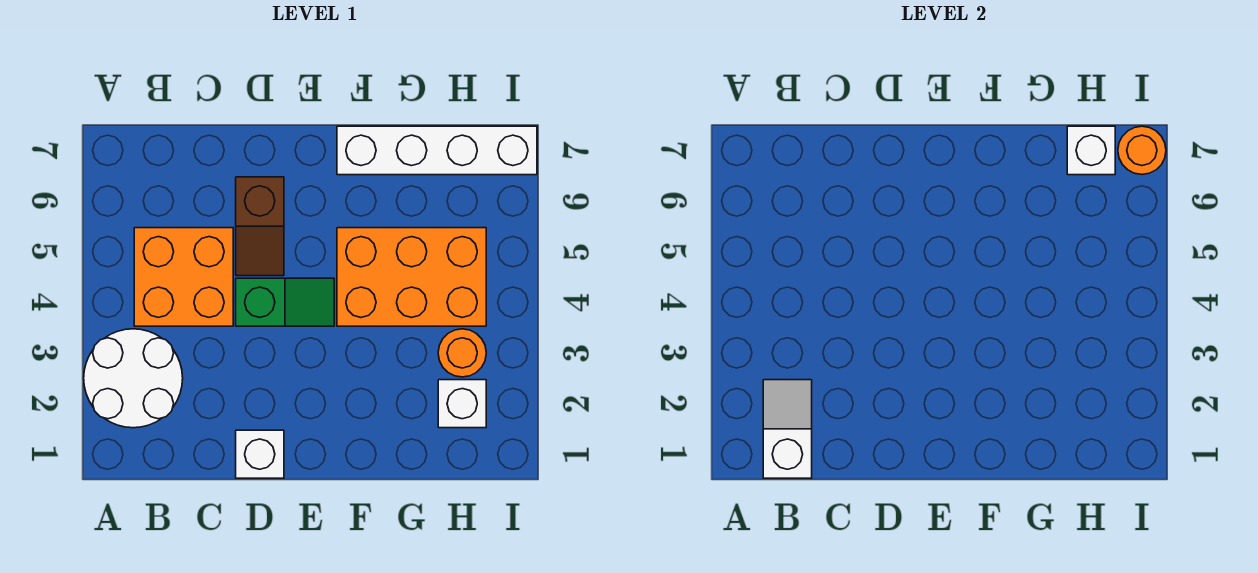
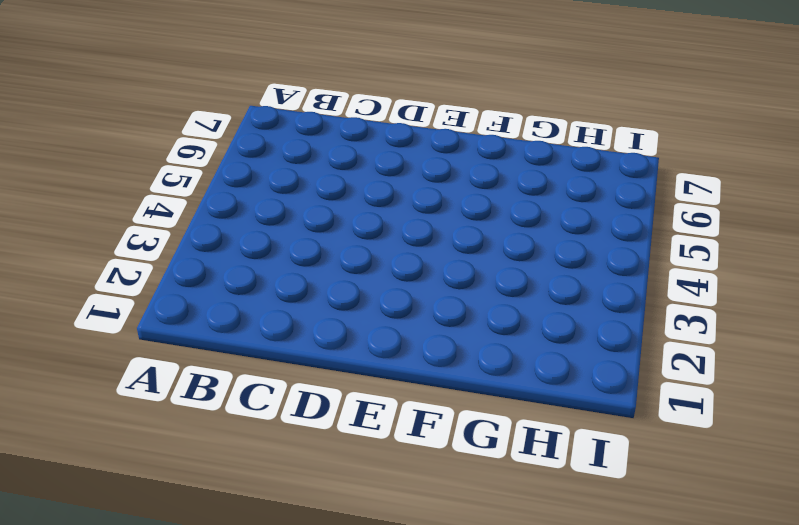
none -> white 2x2 round brick [84,329,183,428]
none -> orange 2x2 brick [134,228,233,326]
none -> white 1x1 brick [236,430,284,478]

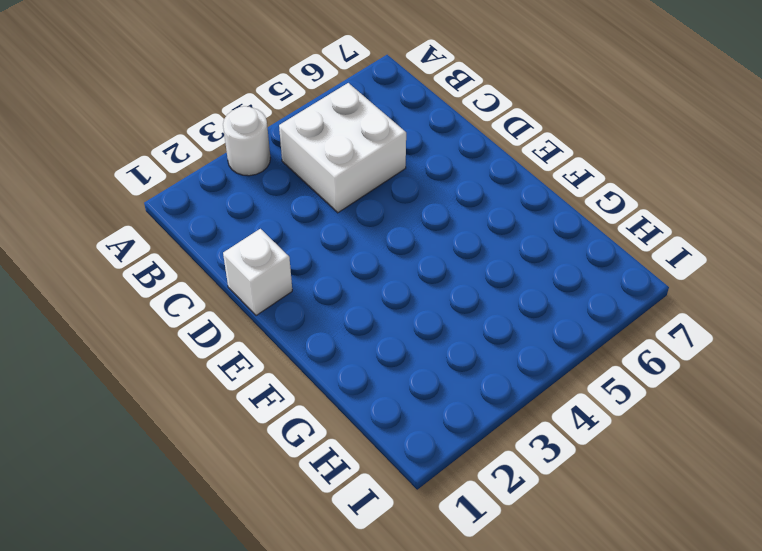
white 1x1 round brick [223,106,270,176] -> white 2x2 round brick [84,329,183,428]
white 2x2 brick [279,83,406,213] -> orange 2x2 brick [134,228,233,326]
none -> green 1x2 slope [236,278,334,326]
none -> brown 1x2 slope [236,177,284,276]
none -> orange 2x3 brick [337,228,486,326]

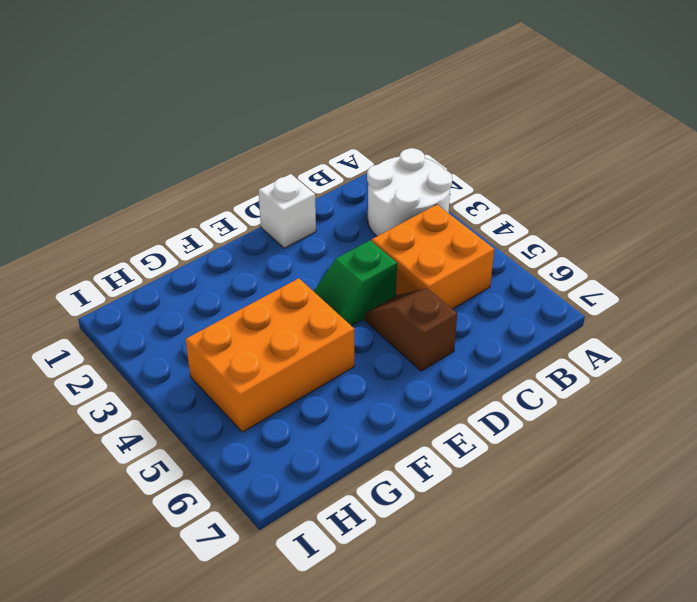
none -> white 1x4 brick [337,126,537,175]
none -> white 1x1 brick [438,380,486,428]
none -> orange 1x1 round brick [438,329,486,377]

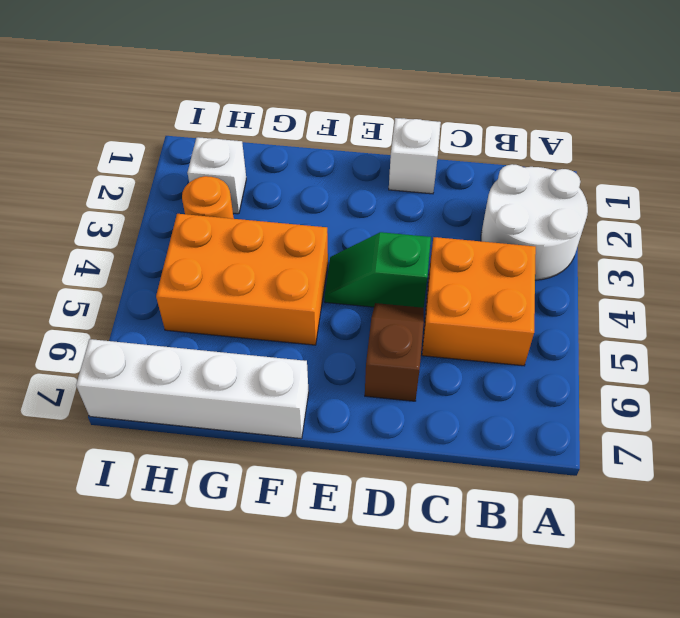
none -> white 1x2 slope [763,380,812,478]
none -> white 1x1 brick [1067,126,1115,175]
none -> orange 1x1 round brick [1118,126,1166,174]

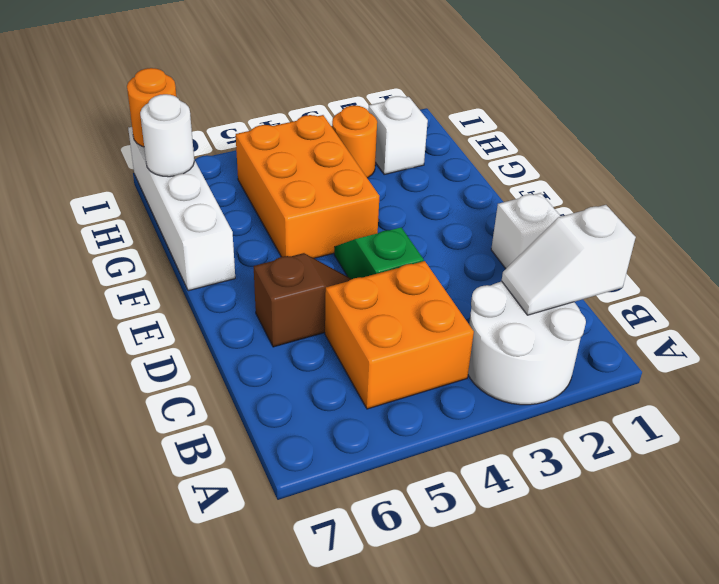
white 1x1 round brick [140,94,195,177] -> white 1x1 brick [1067,126,1115,175]

